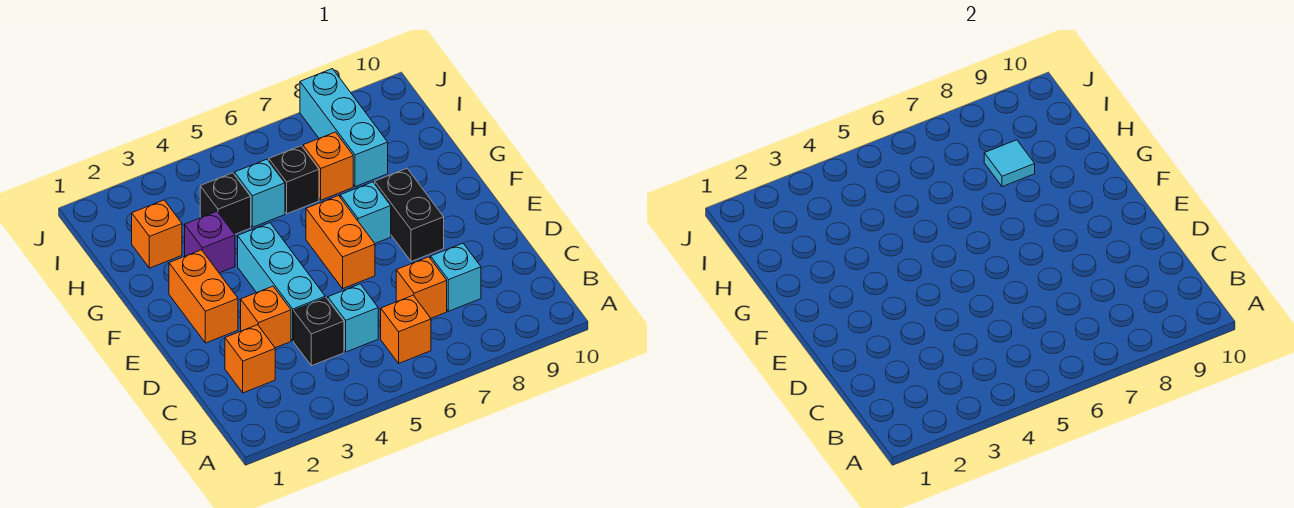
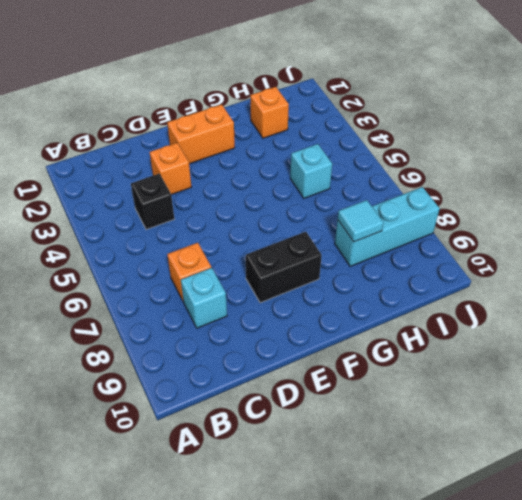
none -> orange 1x1 brick [381,295,431,363]
none -> orange 1x1 brick [225,325,275,393]
none -> cyan 1x1 brick [328,284,378,352]

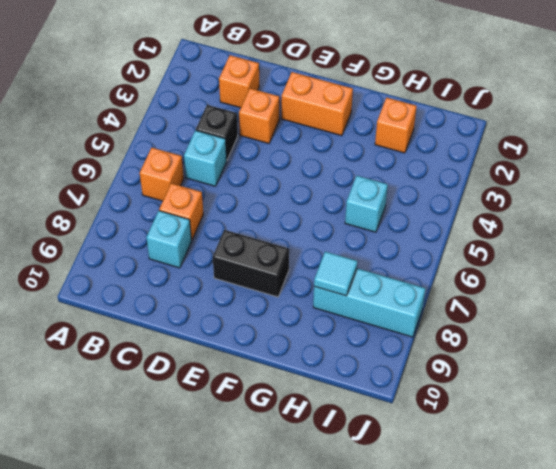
none -> cyan 1x3 brick [238,223,325,341]
none -> orange 1x2 brick [306,196,375,288]
none -> cyan 1x1 brick [340,182,391,243]

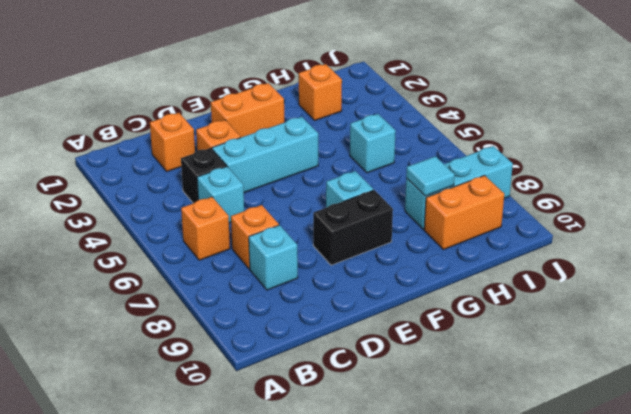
orange 1x2 brick [424,175,504,250] -> orange 1x2 brick moved to [306,196,375,288]
none -> purple 1x1 brick [185,212,235,273]
none -> black 1x1 brick [200,173,251,234]
none -> black 1x1 brick [269,146,319,214]

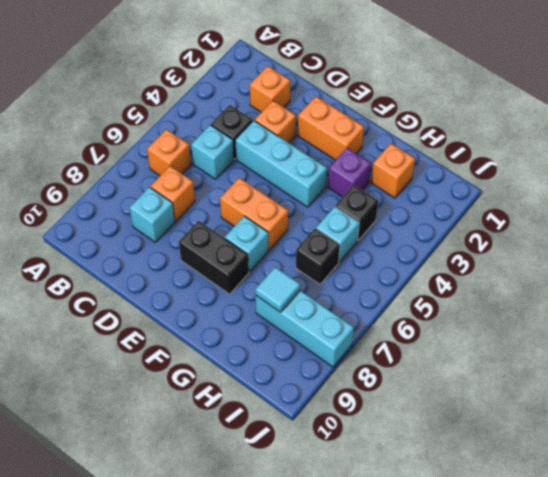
none -> orange 1x1 brick [303,132,353,200]

